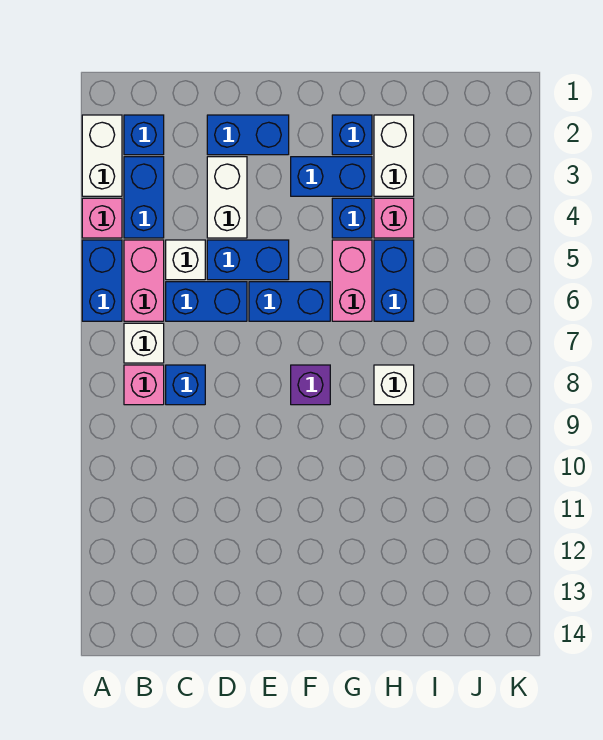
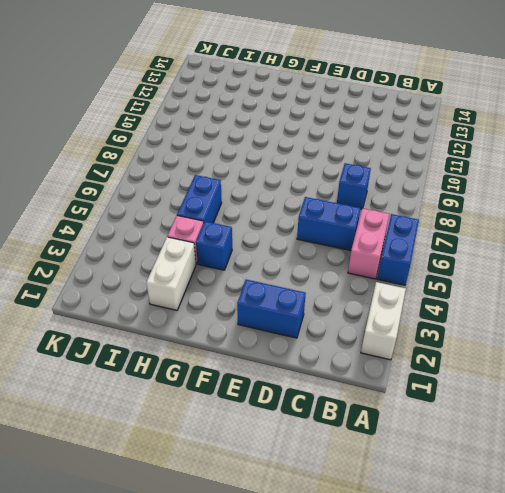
none -> pink 1x1 brick [82,198,122,238]
none -> blue 1x1 brick [124,115,164,155]
none -> blue 1x2 brick [124,157,164,238]

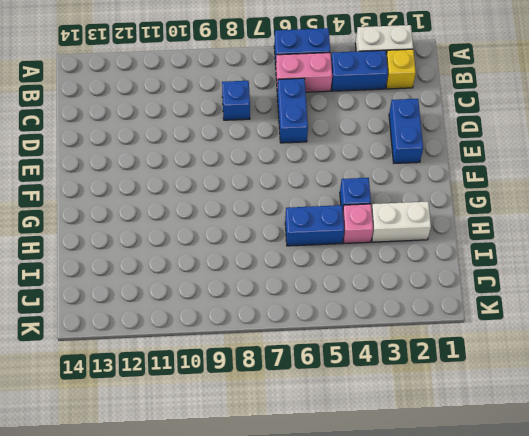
yellow 1x1 brick [386,49,416,89] -> blue 1x1 brick [124,115,164,155]
none -> pink 1x1 brick [82,198,122,238]
none -> white 1x1 brick [124,323,164,363]
none -> pink 1x1 brick [124,365,164,405]

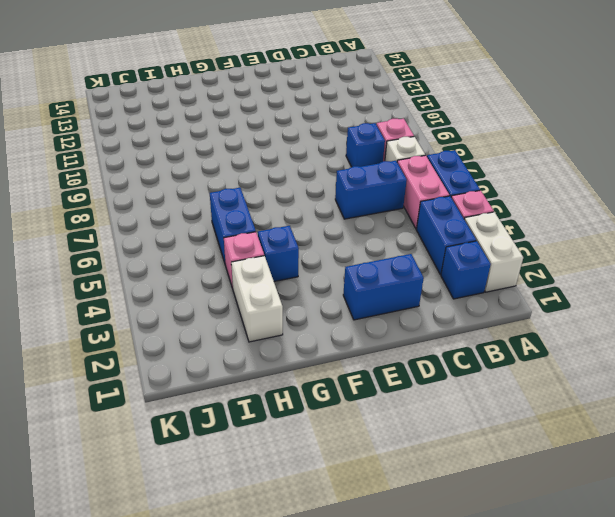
none -> white 1x1 brick [166,240,205,280]
none -> white 1x2 brick [207,157,247,238]
none -> blue 1x2 brick [207,240,289,280]

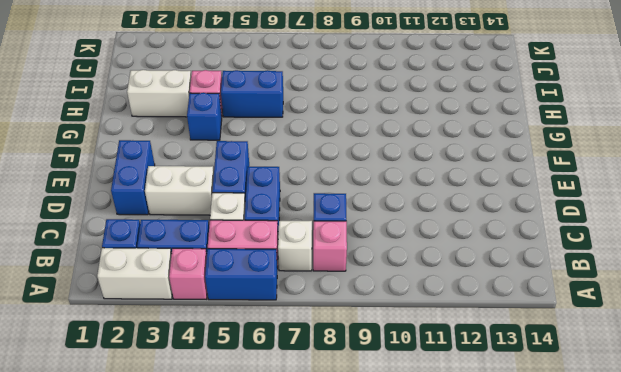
none -> blue 1x2 brick [249,282,330,321]
none -> blue 1x2 brick [291,157,372,196]
none -> purple 1x1 brick [291,365,330,405]

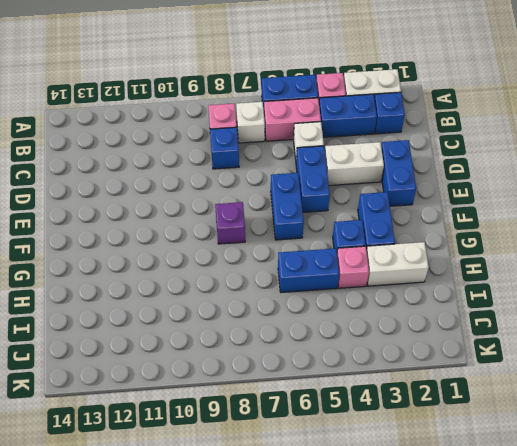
none -> blue 1x2 brick [166,282,247,321]
none -> blue 1x1 brick [332,115,372,155]
none -> pink 1x2 brick [332,240,372,321]

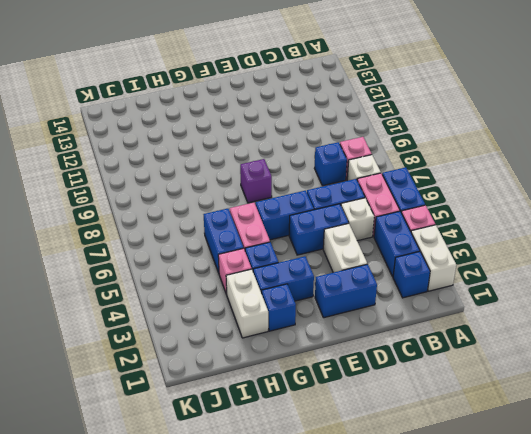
none -> white 1x1 brick [374,365,414,405]

